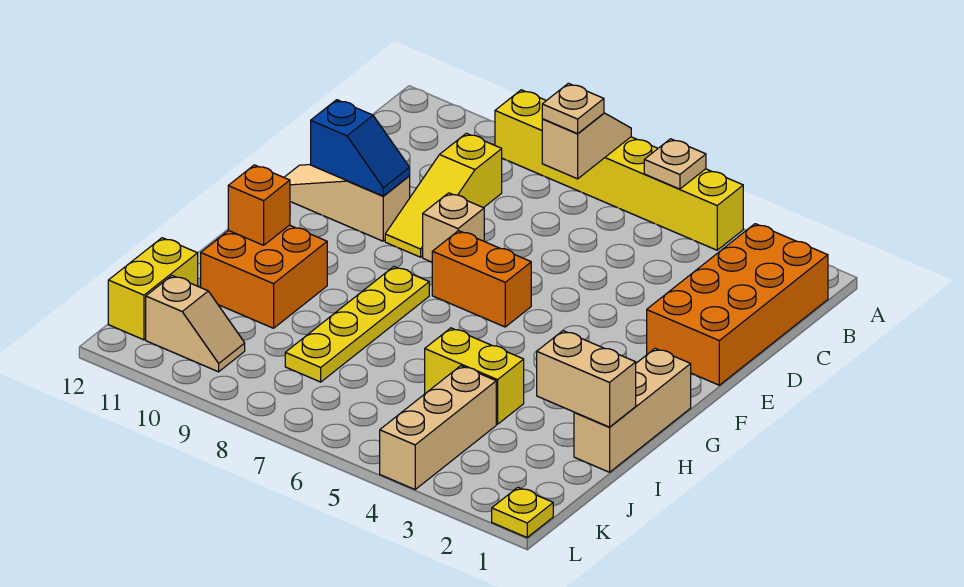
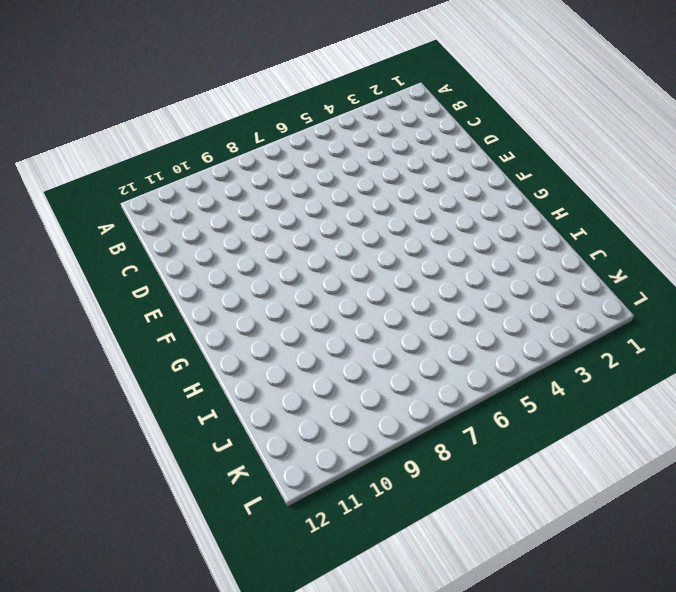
none -> yellow 1x6 brick [495,90,743,250]
none -> orange 2x4 brick [647,224,828,385]
none -> yellow 1x3 slope [385,133,502,257]

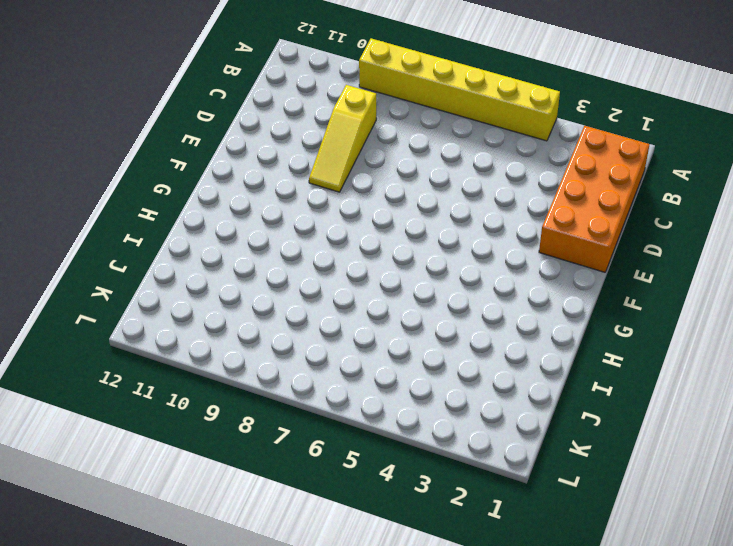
none -> tan 1x1 brick [423,193,484,262]
none -> tan 1x3 slope [284,165,410,241]
none -> orange 1x2 brick [432,231,531,327]

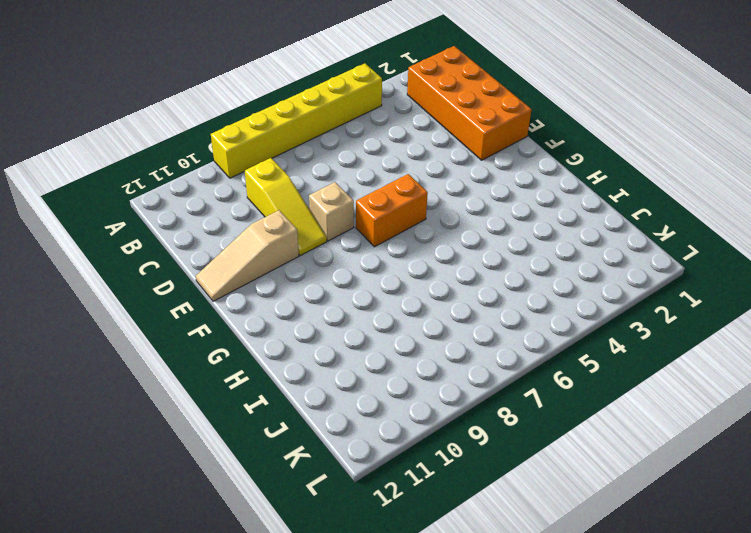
none -> tan 1x3 brick [574,348,691,472]
none -> yellow 1x4 plate [285,267,429,382]
none -> orange 2x2 brick [201,225,327,328]

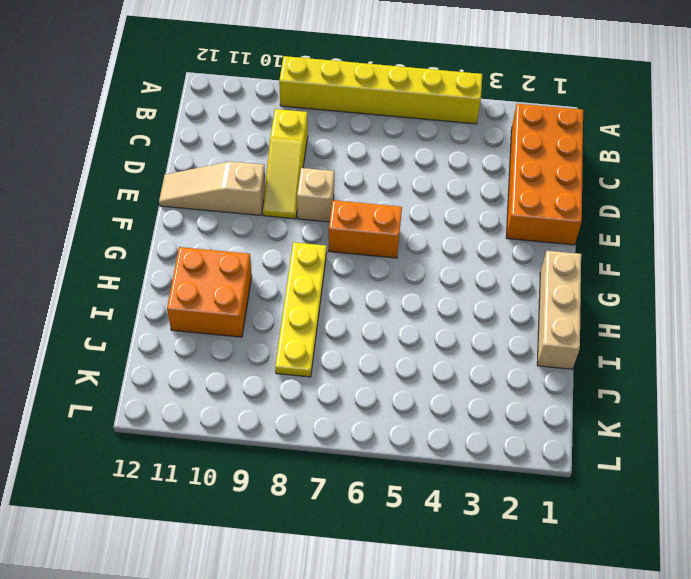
none -> yellow 1x2 brick [425,328,524,424]
none -> tan 1x3 brick [380,366,496,489]
none -> yellow 1x2 brick [108,238,198,340]

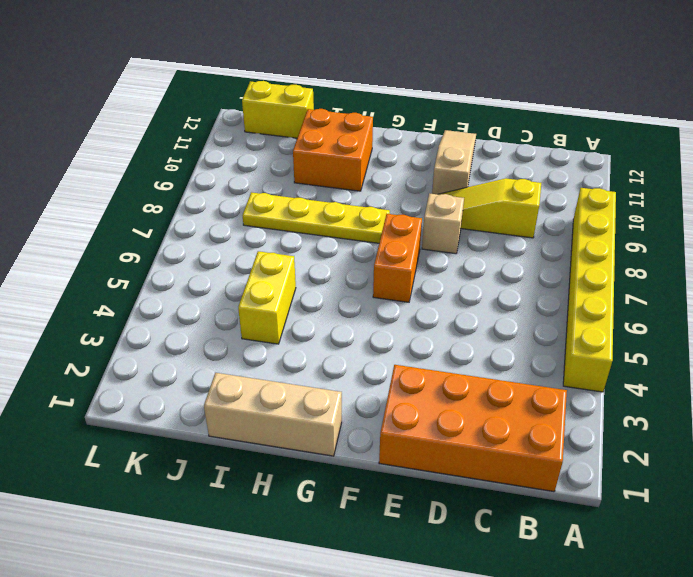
none -> tan 1x3 brick [380,366,496,489]
none -> tan 1x2 slope [146,276,245,372]
none -> yellow 1x1 plate [492,487,553,537]

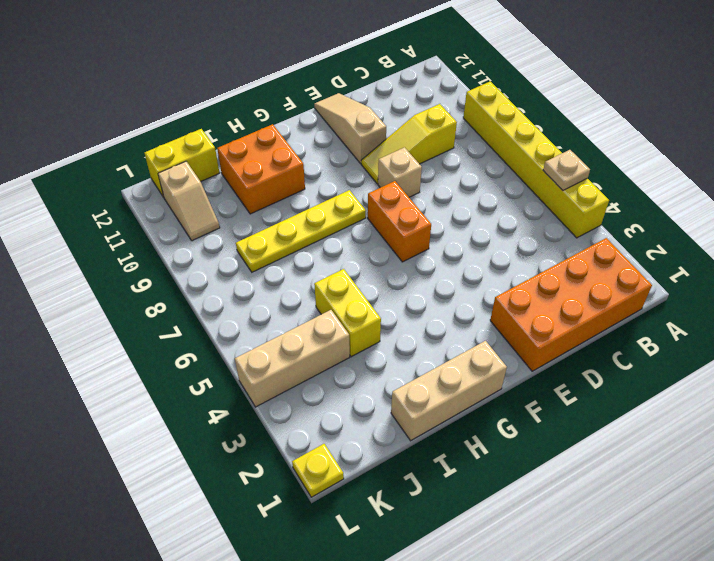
none -> tan 1x2 slope [542,113,631,179]
none -> blue 1x2 slope [311,100,410,196]
none -> orange 1x1 brick [228,165,290,245]

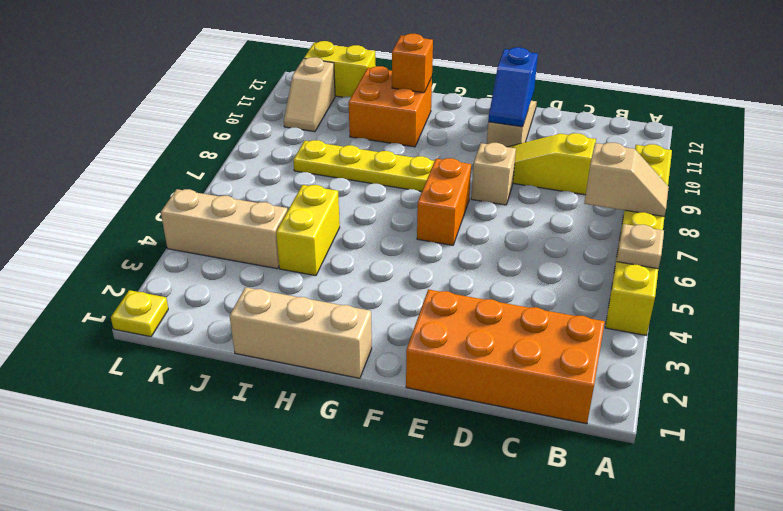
none -> tan 1x2 brick [537,331,636,427]
none -> tan 1x1 plate [542,83,604,134]

